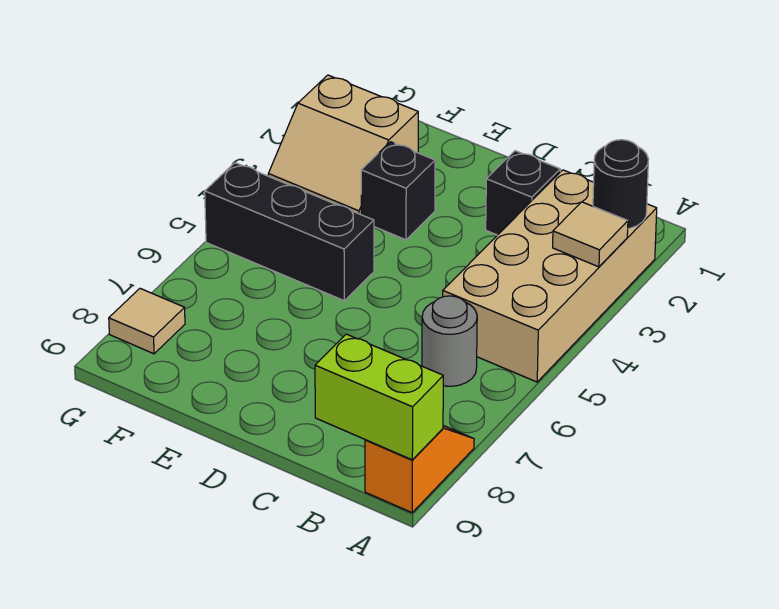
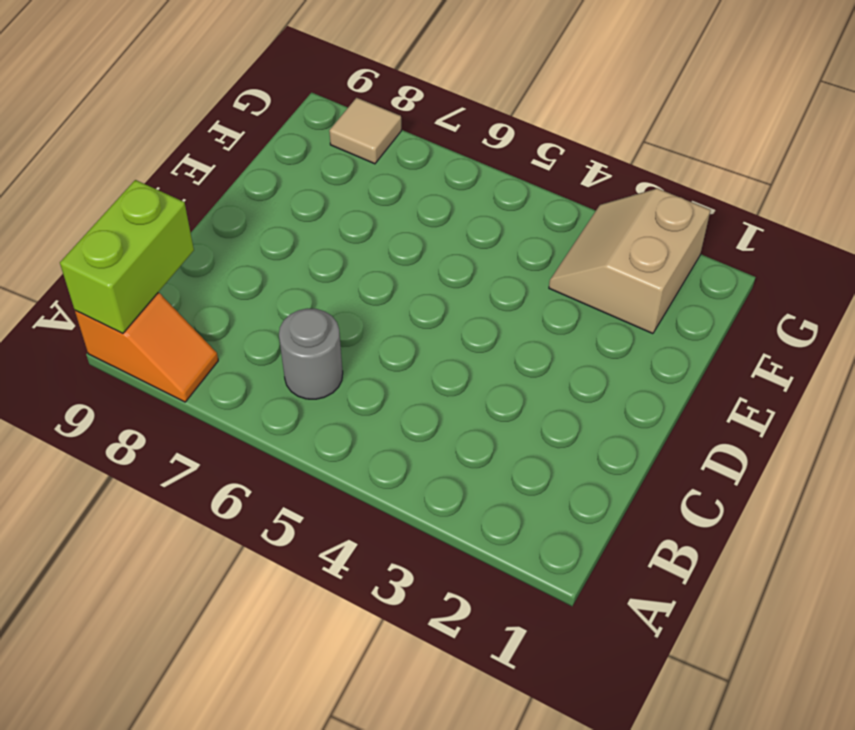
none -> tan 2x4 brick [443,170,657,382]
none -> black 1x1 brick [486,151,560,235]

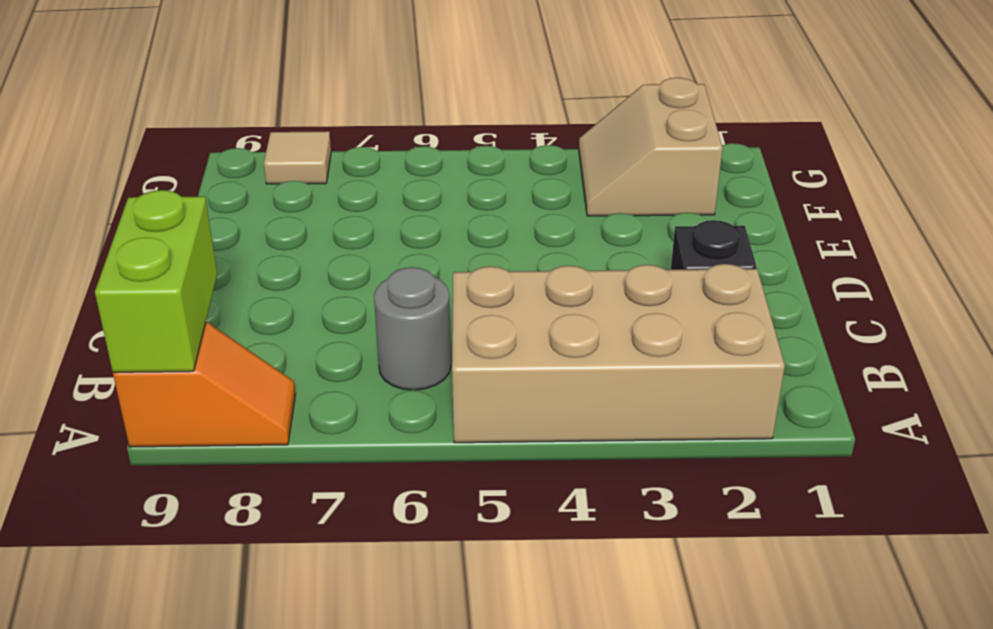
none -> black 1x1 brick [361,142,435,240]
none -> black 1x3 brick [205,163,374,301]

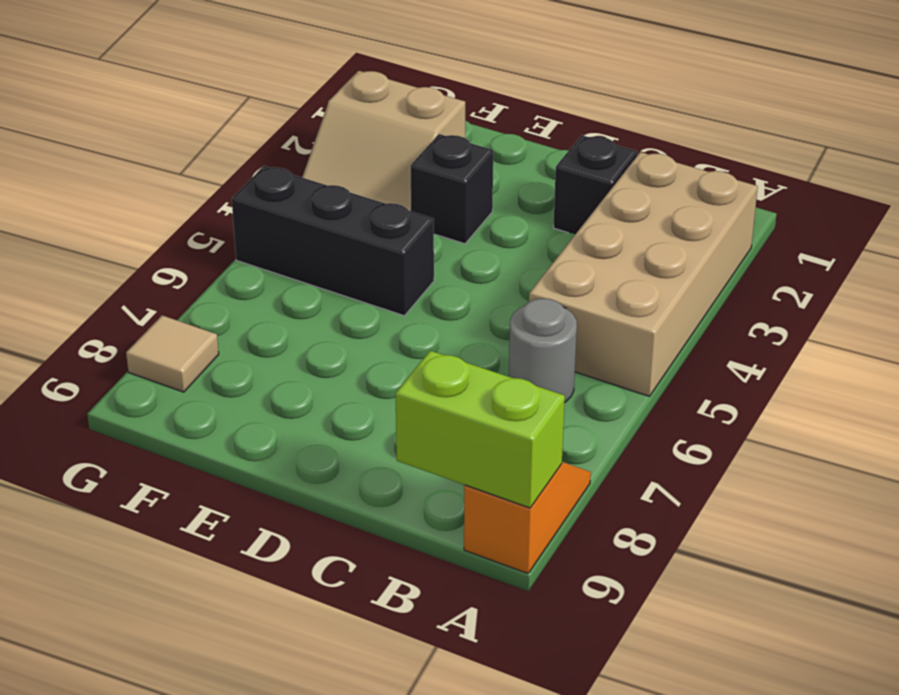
none -> black 1x1 round brick [593,140,648,229]
none -> tan 1x1 tile [553,202,628,267]

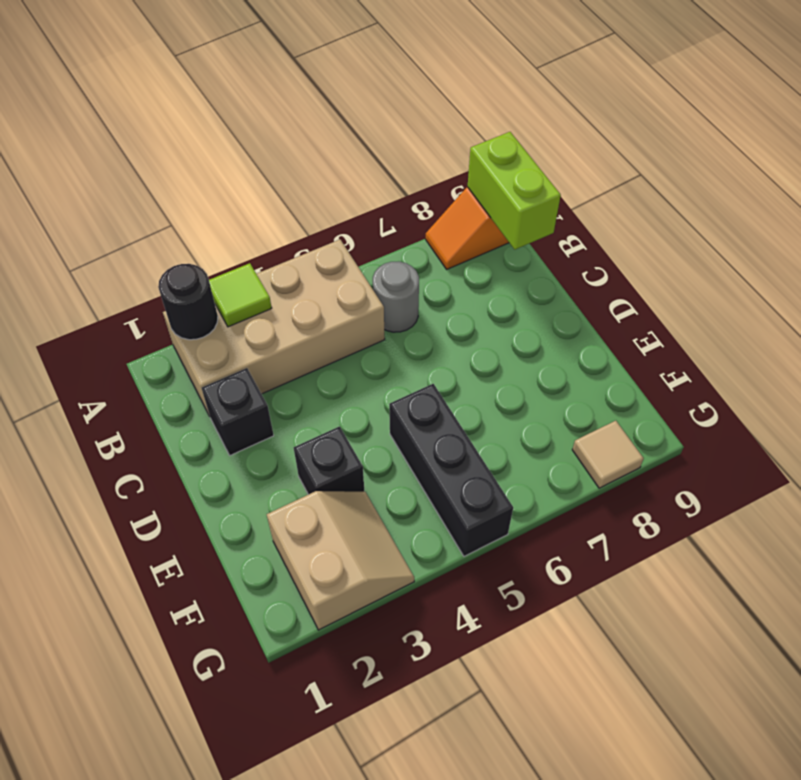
lime 1x1 tile [209,263,272,327] -> tan 1x1 tile [553,202,628,267]

